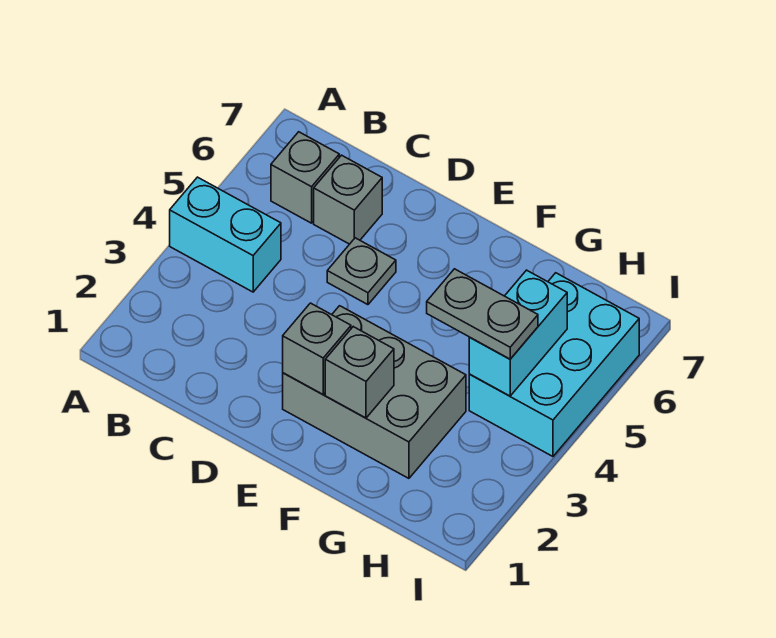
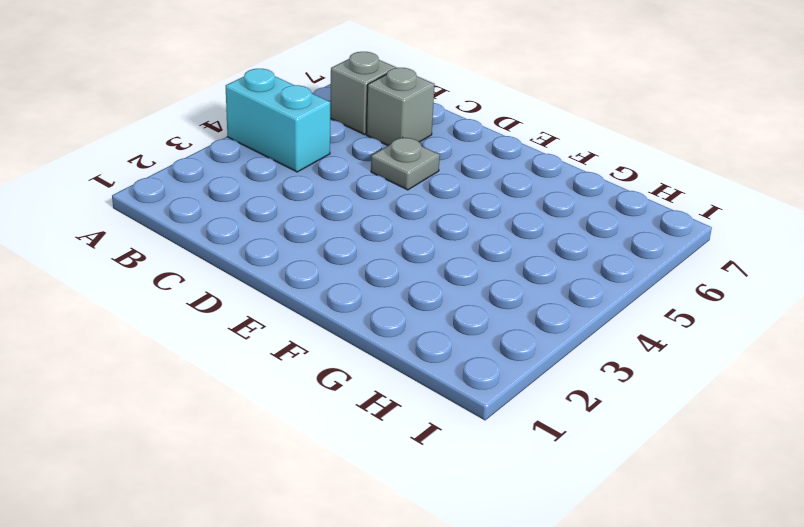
none -> grey 2x3 brick [283,306,466,478]
none -> cyan 2x3 brick [469,273,639,456]

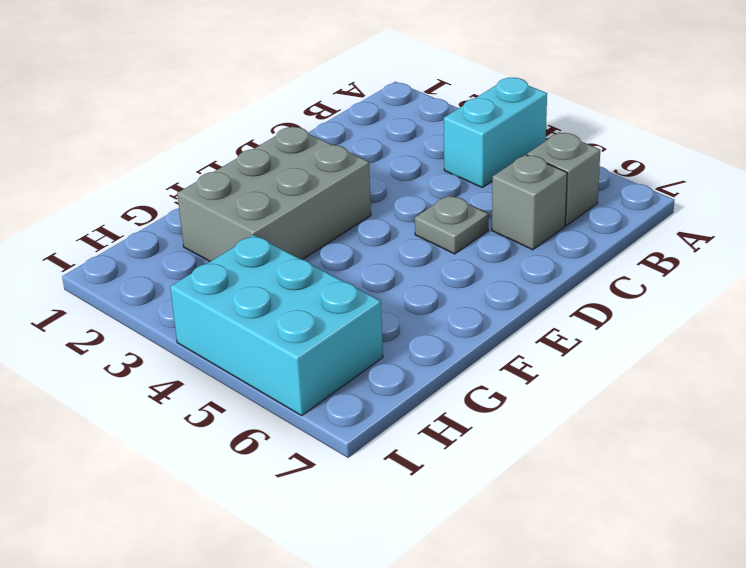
none -> grey 1x1 brick [283,303,351,394]
none -> grey 1x1 brick [325,327,394,418]

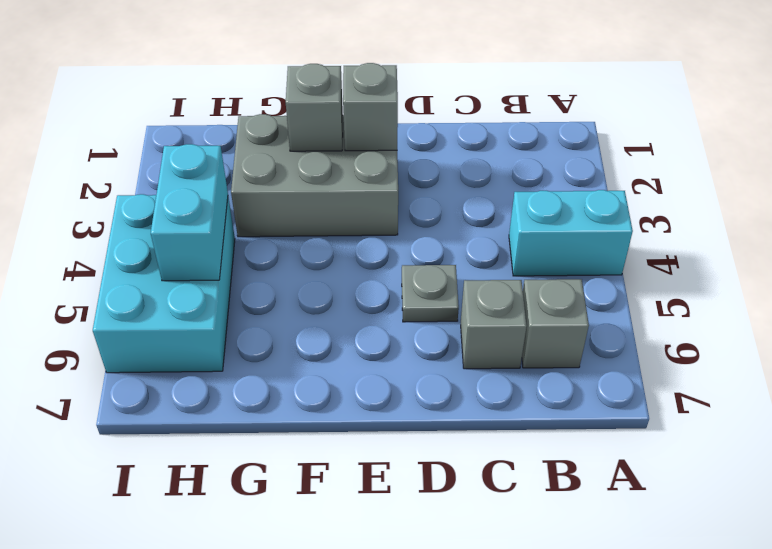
none -> grey 1x2 plate [427,269,538,359]

